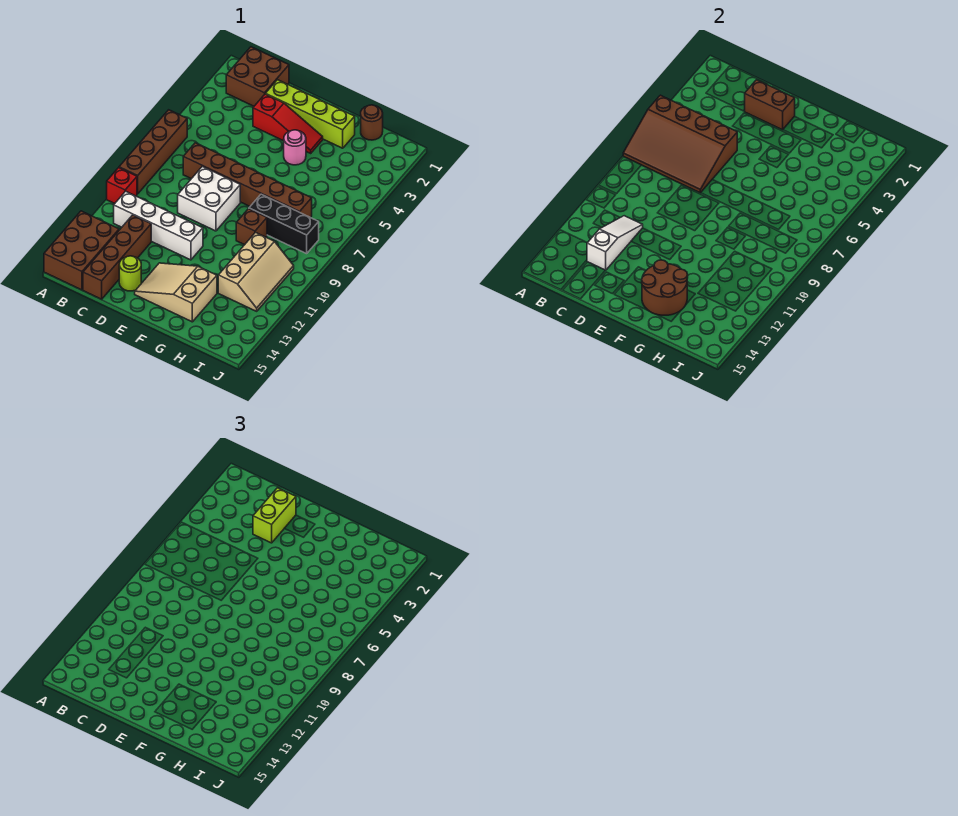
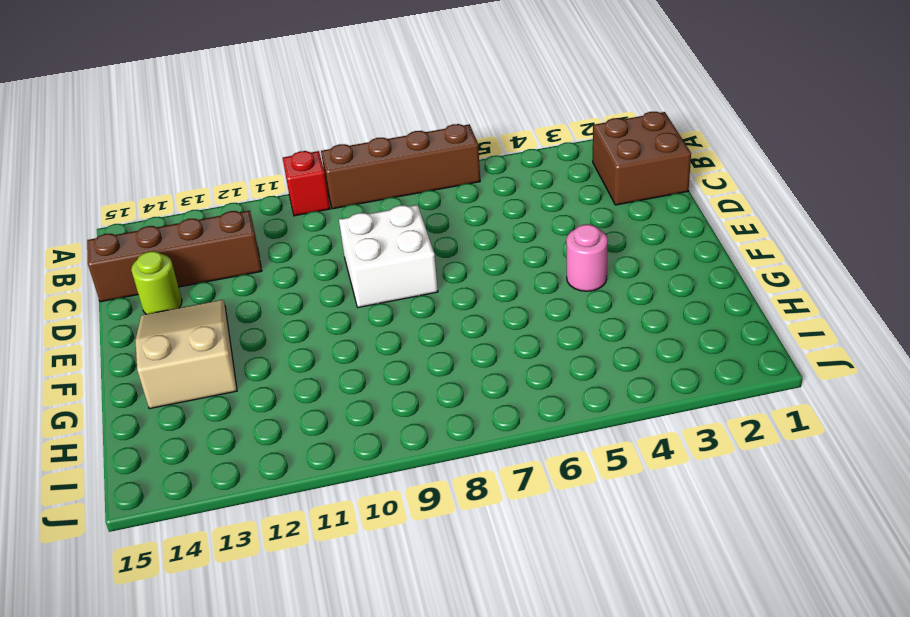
none -> brown 2x3 brick [44,211,119,290]
none -> white 1x4 brick [114,191,203,260]
none -> brown 1x6 brick [183,143,312,218]

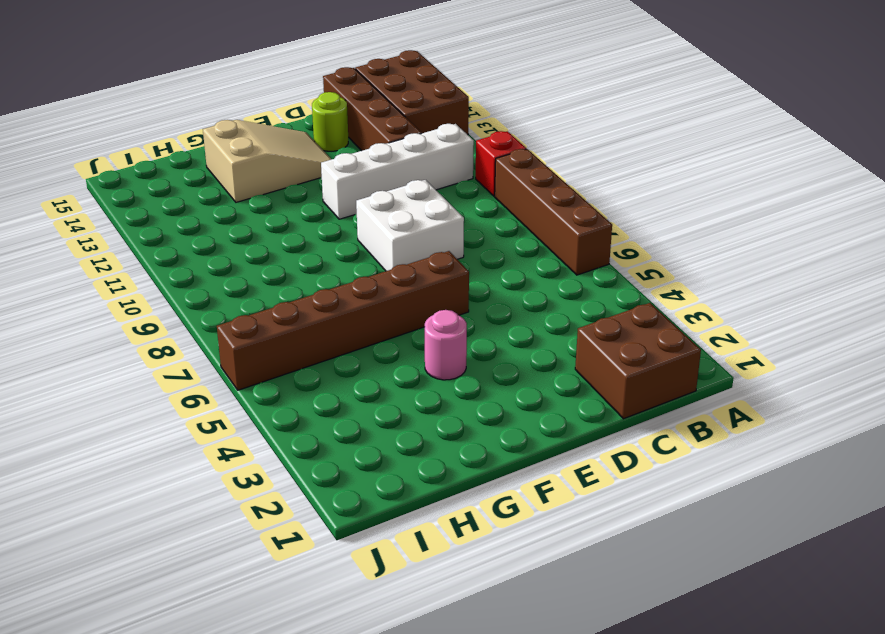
brown 1x6 brick [217,251,469,390] -> brown 1x6 brick moved to [183,143,312,218]
none -> lime 1x4 brick [266,80,355,148]
none -> red 1x3 slope [253,94,323,153]
none -> black 1x3 brick [249,194,319,254]

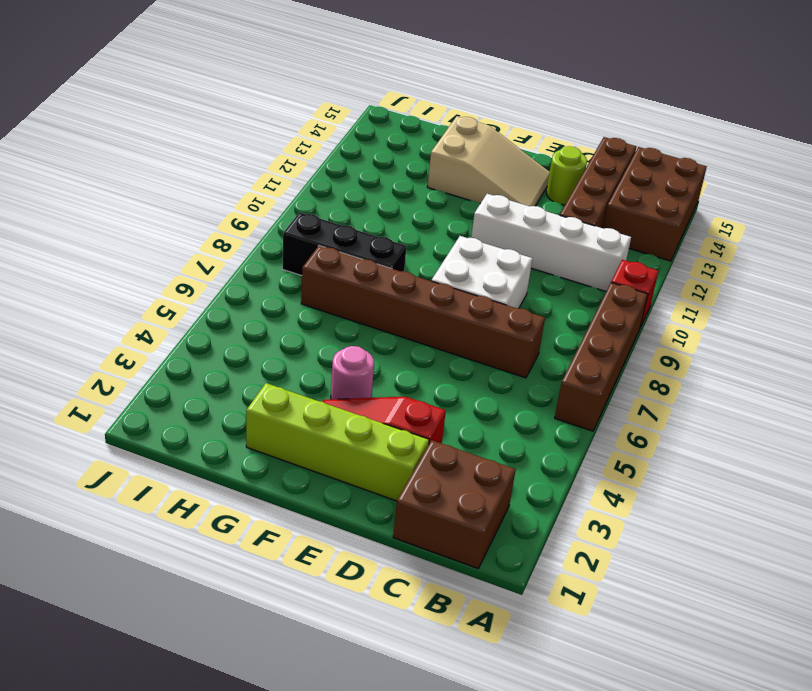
none -> brown 1x1 brick [236,209,267,245]
none -> brown 1x1 round brick [361,105,383,140]
none -> tan 2x3 slope [218,233,294,311]

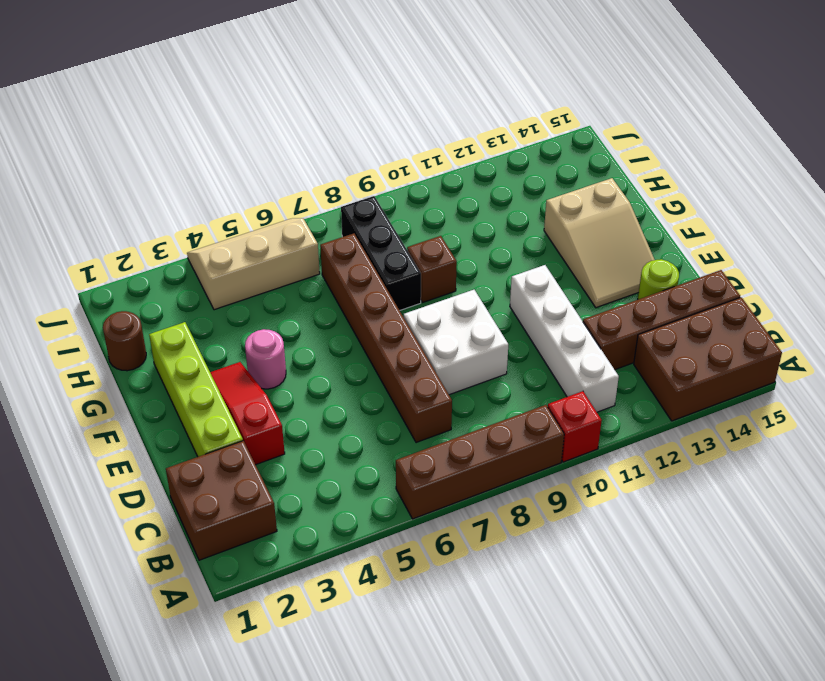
tan 2x3 slope [187,218,320,310] -> tan 2x3 slope moved to [218,233,294,311]
none -> brown 3x4 slope [623,95,737,193]
none -> white 1x3 slope [587,216,643,270]
none -> brown 1x2 brick [745,80,795,130]

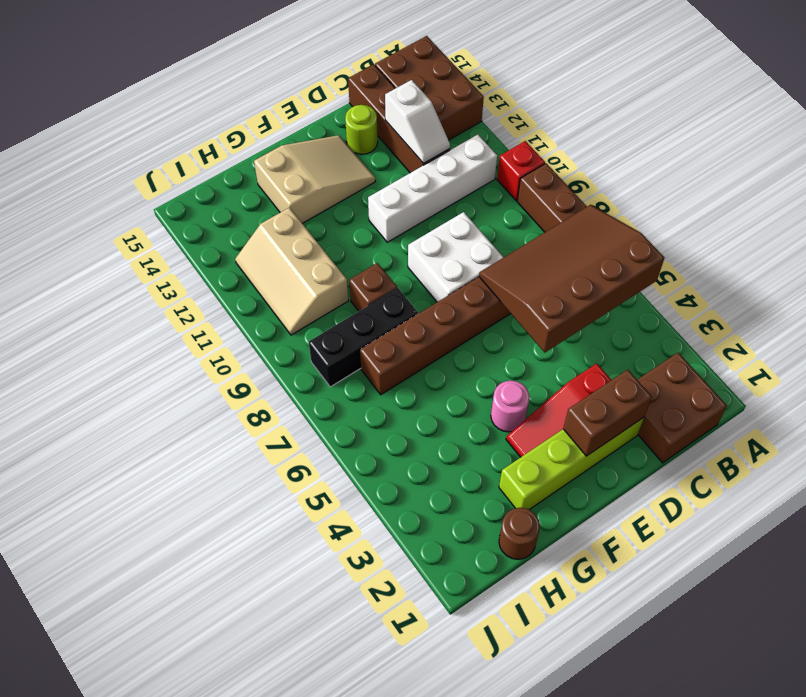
white 1x2 slope [385,80,450,163] -> white 1x3 slope [587,216,643,270]
none -> brown 2x2 round brick [642,260,688,315]
none -> lime 1x2 brick [253,488,296,543]

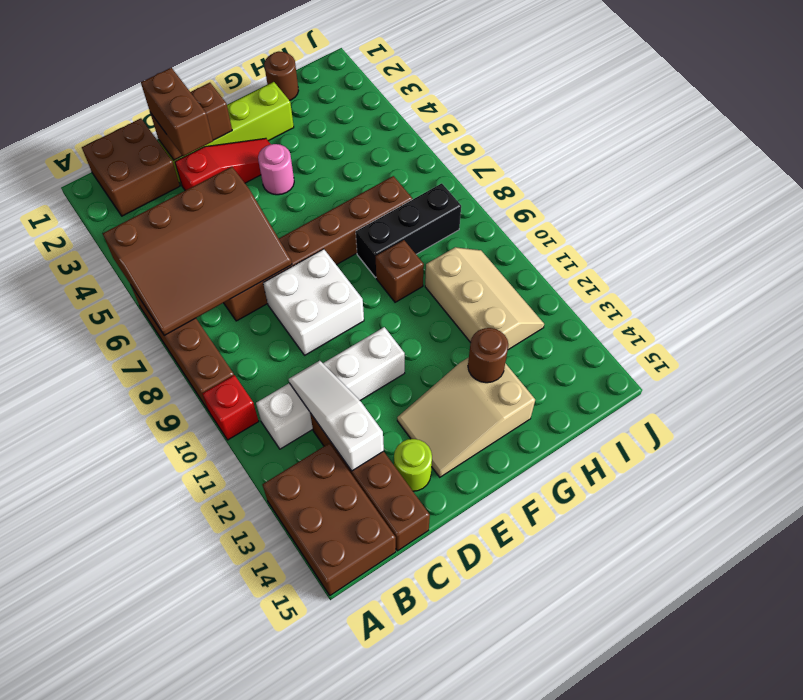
brown 1x2 brick [141,68,213,156] -> lime 1x2 brick [253,488,296,543]
brown 1x1 round brick [468,328,508,383] -> brown 2x2 round brick [642,260,688,315]

